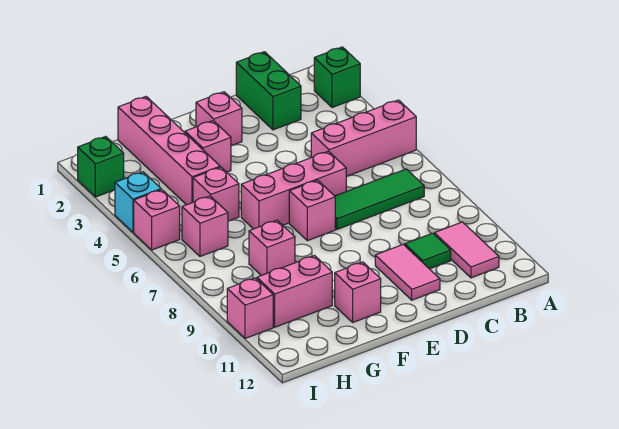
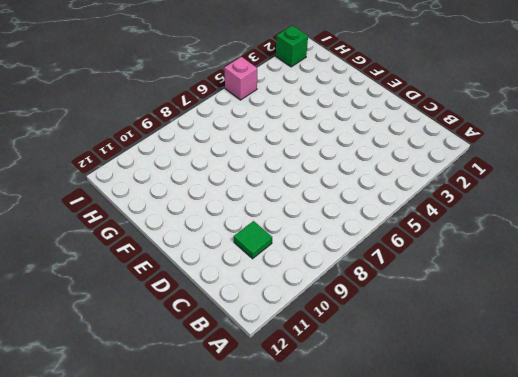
none -> green 1x1 brick [314,47,360,108]
none -> pink 1x3 brick [311,100,416,176]
none -> green 1x3 tile [335,169,424,229]

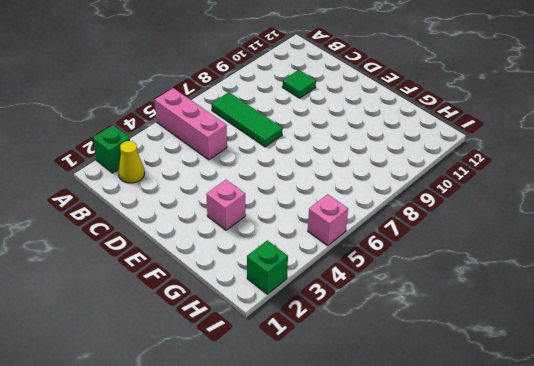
yellow 1x1 cone [118,141,145,183] -> none
none -> pink 1x2 tile [434,222,499,278]
none -> green 1x2 brick [236,52,301,130]
none -> pink 1x3 brick [241,151,346,229]

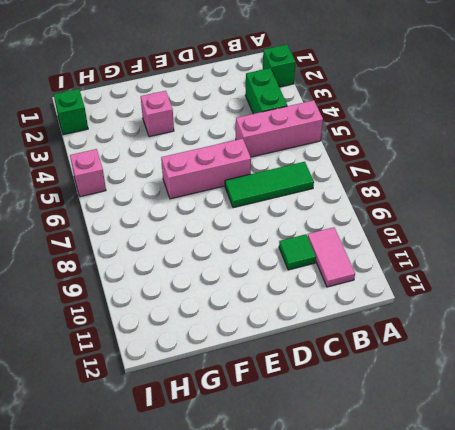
green 1x2 brick [245,68,287,114] -> green 1x2 brick moved to [236,52,301,130]
none -> pink 1x2 tile [375,244,440,300]
none -> pink 1x1 brick [196,92,242,146]
none -> pink 1x1 brick [289,180,335,241]

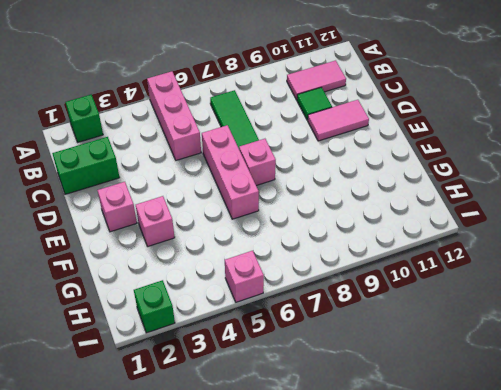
none -> pink 1x1 brick [335,262,381,322]
none -> pink 1x4 brick [118,97,220,205]
none -> pink 1x1 brick [193,167,239,221]

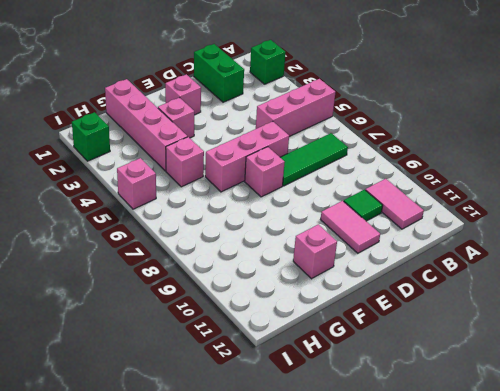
none -> pink 1x1 brick [249,220,295,276]
none -> pink 1x2 brick [257,256,332,327]
none -> pink 1x1 brick [182,196,228,256]

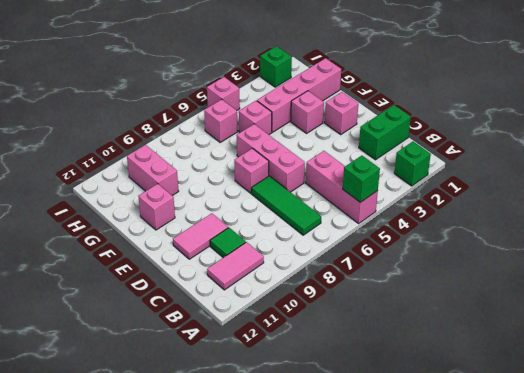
green 1x1 brick [343,156,380,202] -> none
none -> pink 1x1 brick [249,220,295,276]
none -> cyan 1x1 brick [115,172,161,232]
none -> pink 1x1 brick [227,278,273,338]

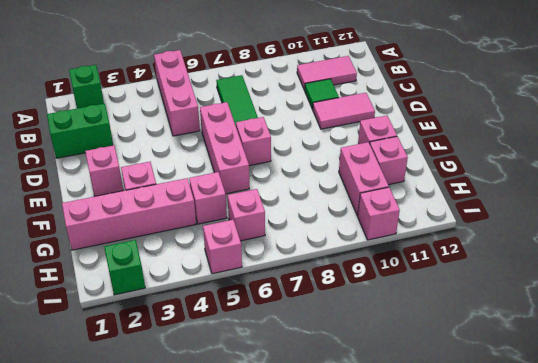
pink 1x1 brick [370,136,408,185] -> pink 1x1 brick moved to [249,220,295,276]
none -> cyan 1x1 brick [115,172,161,232]

